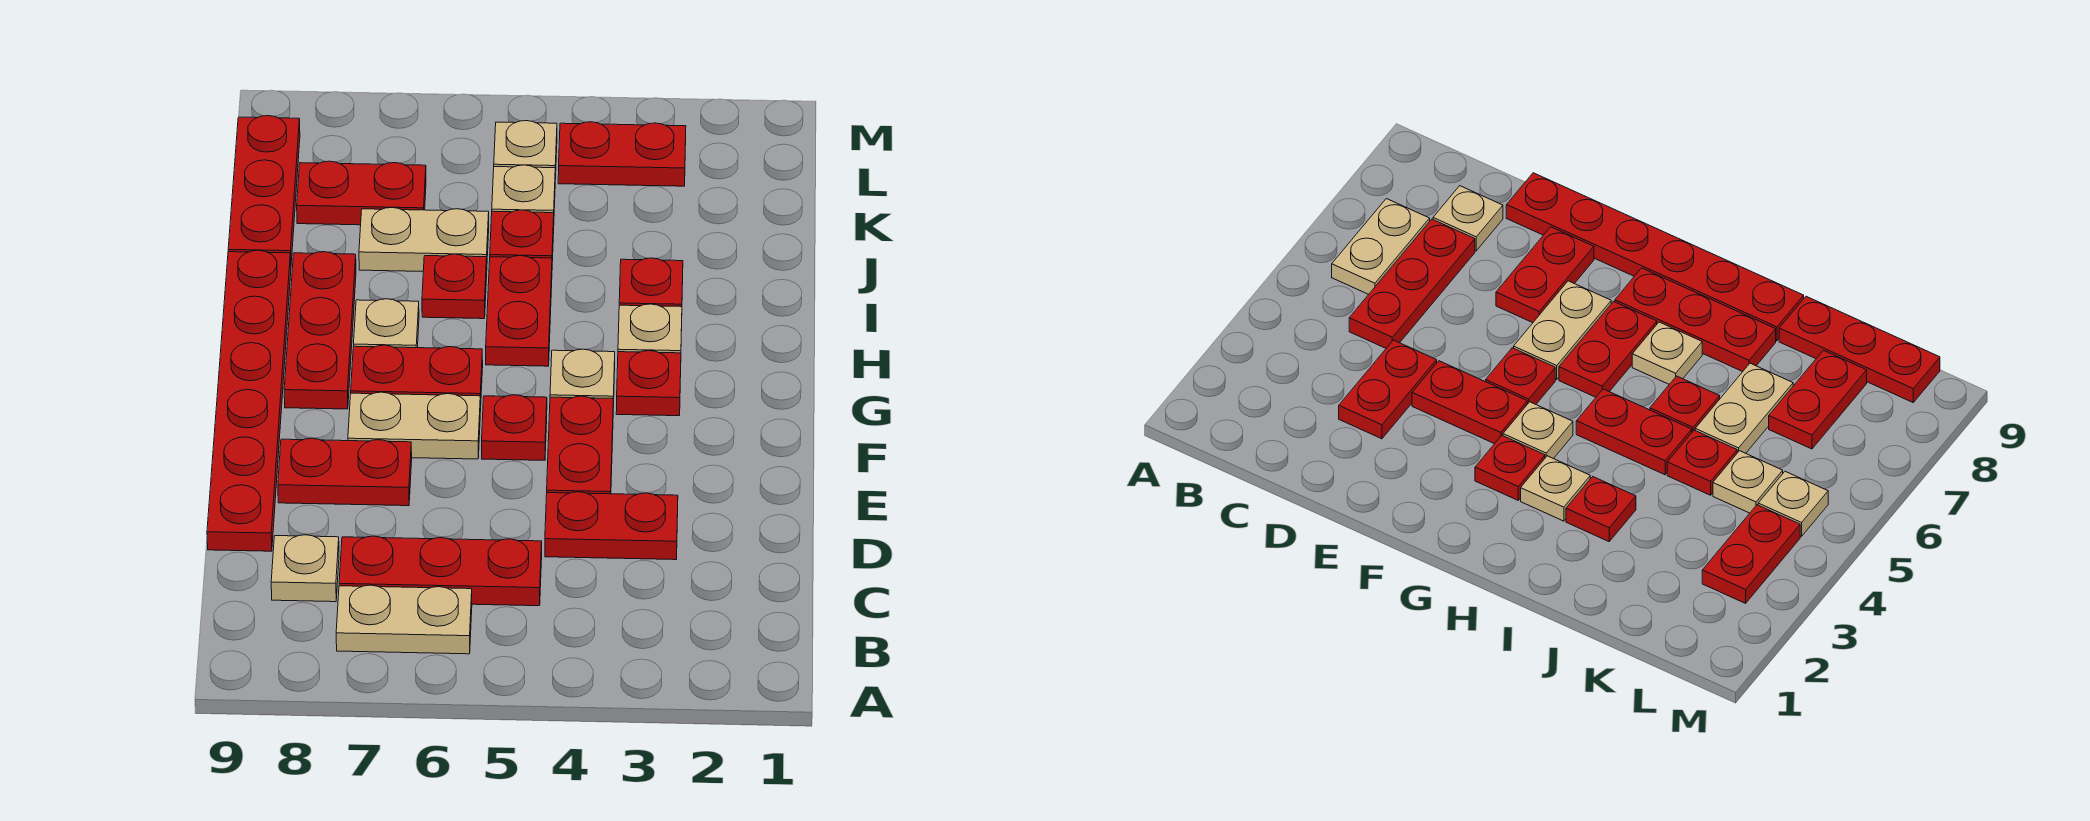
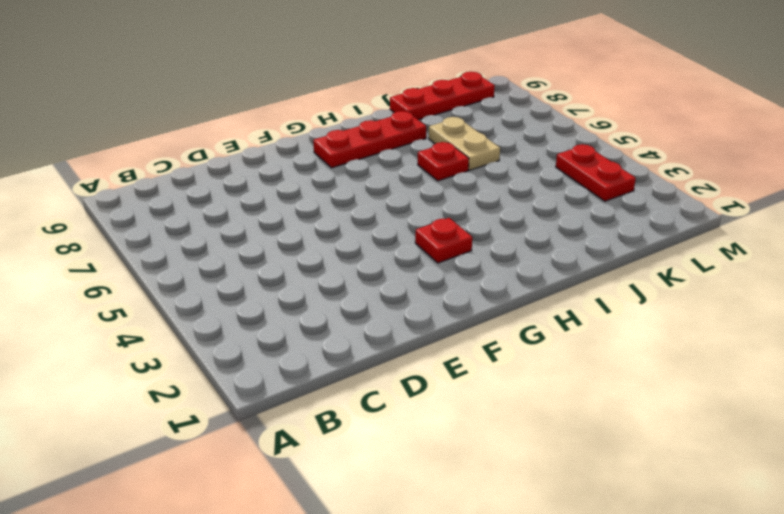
none -> tan 1x2 plate [336,585,472,654]
none -> red 1x3 plate [339,536,542,606]
none -> tan 1x1 plate [271,535,339,602]

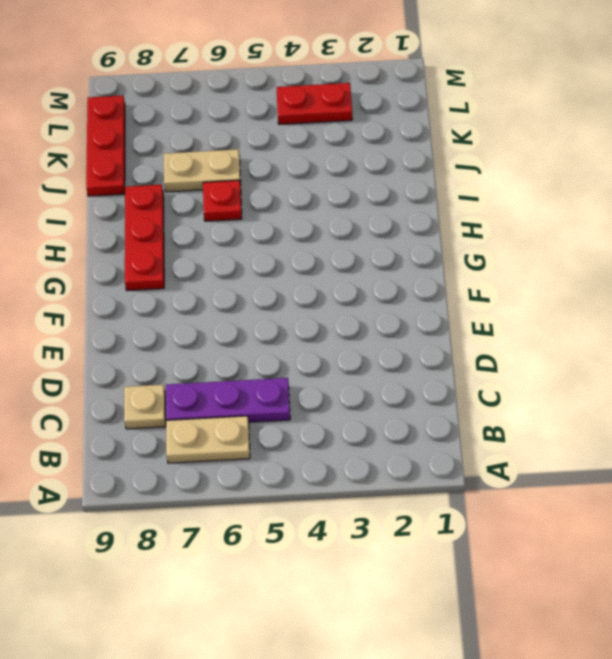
purple 1x3 plate [166,378,290,422] -> red 1x3 plate [339,536,542,606]
none -> red 1x2 plate [545,492,678,560]
none -> red 1x6 plate [207,250,291,551]
none -> red 1x2 plate [547,396,613,494]

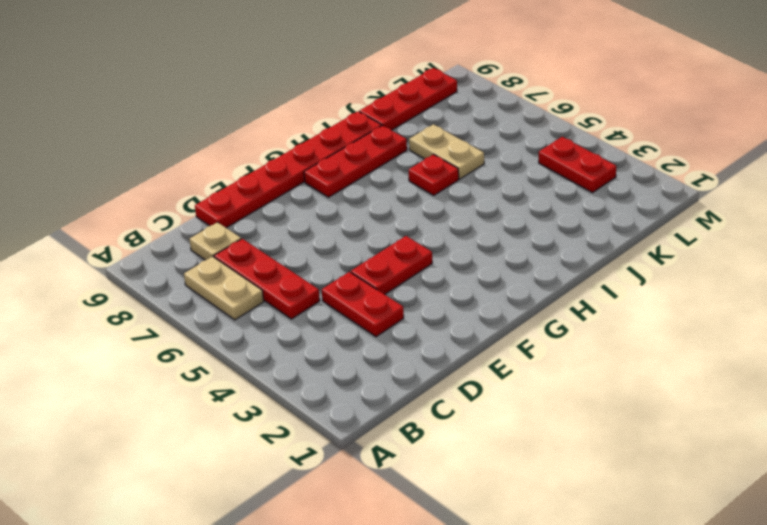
none -> red 1x2 plate [278,438,412,506]
none -> red 1x1 plate [482,395,547,460]
none -> tan 1x2 plate [348,392,480,459]

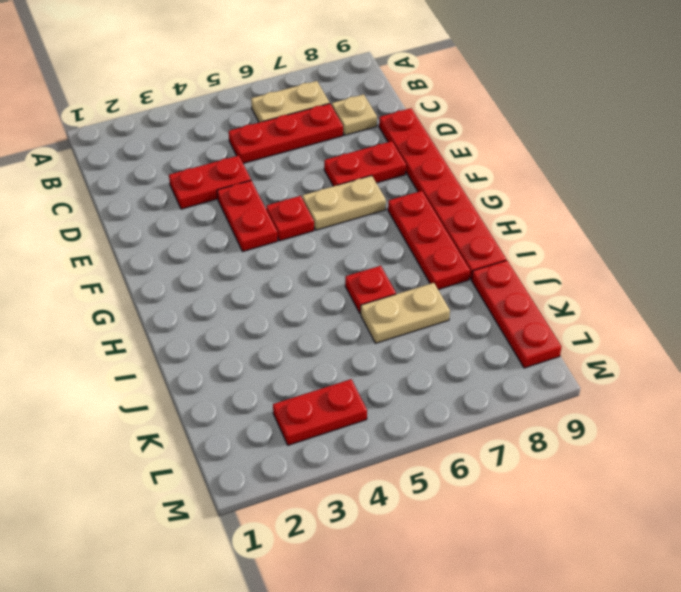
none -> red 1x1 plate [616,351,681,416]
none -> tan 1x1 plate [550,349,615,407]
none -> red 1x2 plate [351,345,483,411]

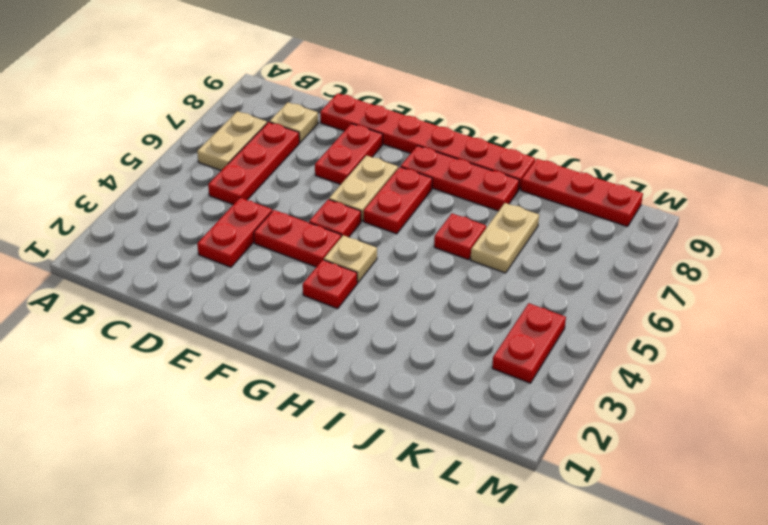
none -> tan 1x1 plate [618,304,682,353]
none -> red 1x2 plate [486,256,552,366]
none -> tan 1x1 plate [354,299,419,348]

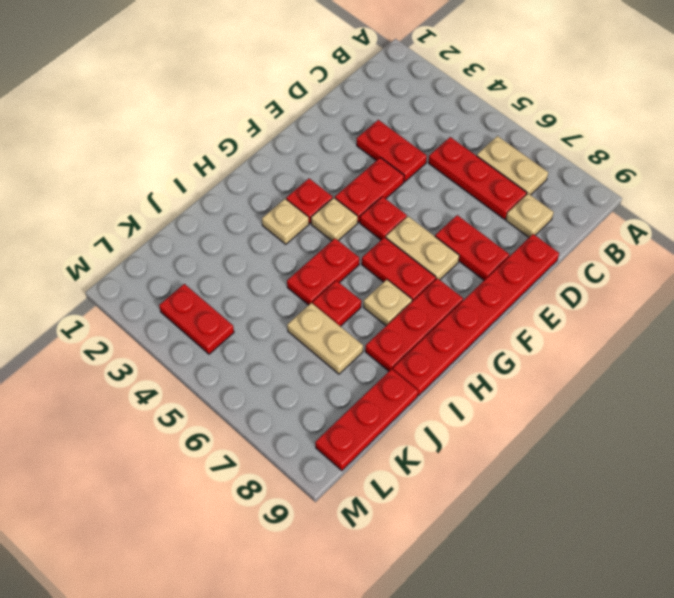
none -> red 1x1 plate [619,258,683,307]
none -> red 1x1 plate [490,210,554,261]
none -> tan 1x1 plate [492,165,555,213]

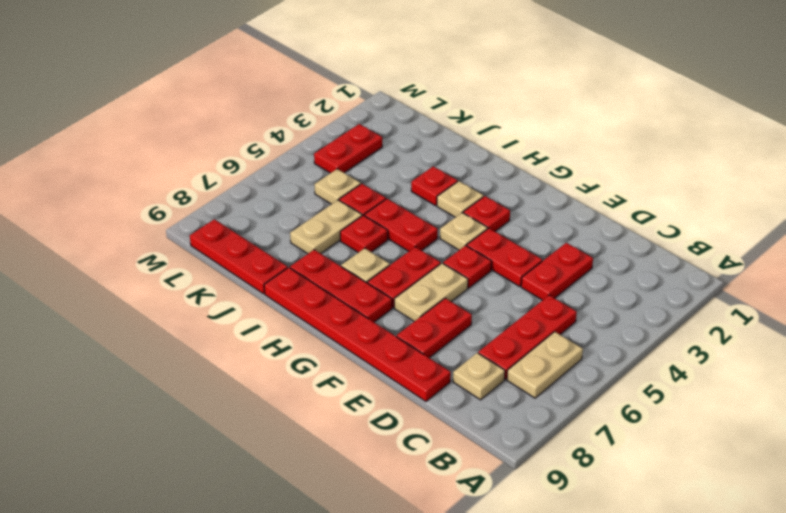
none -> red 1x2 plate [297,161,426,225]
none -> tan 1x1 plate [494,121,557,180]

